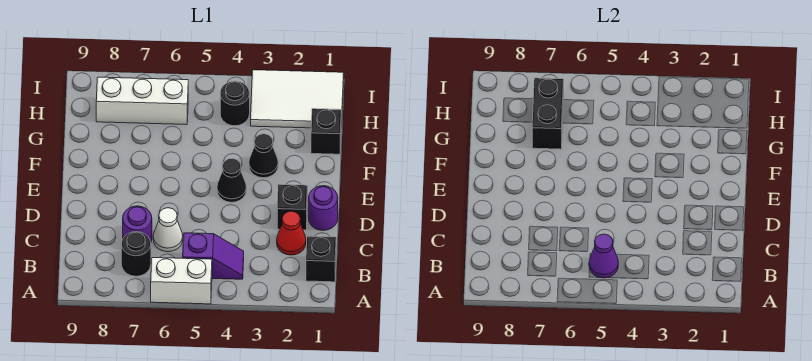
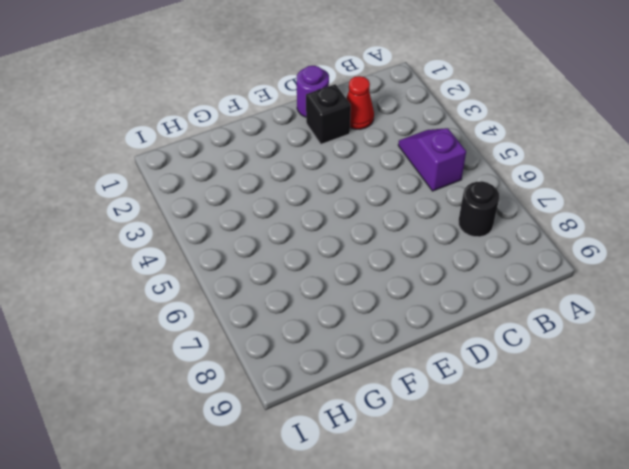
none -> white 1x2 brick [151,258,212,304]
none -> black 1x1 brick [306,236,336,282]
none -> white 1x1 cone [153,208,183,252]

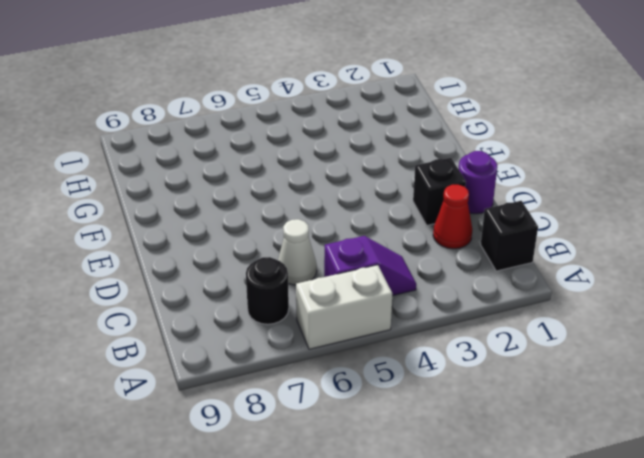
none -> purple 1x1 round brick [123,206,152,242]
none -> black 1x1 cone [217,159,246,202]
none -> black 1x1 cone [249,134,278,178]

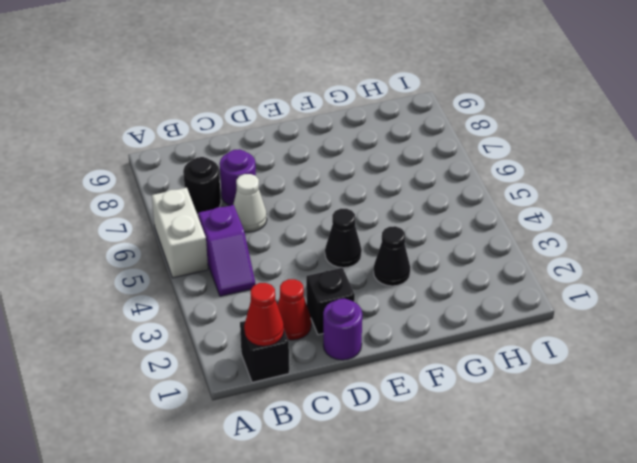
red 1x1 cone [244,283,284,346] -> none
none -> black 1x1 brick [311,109,341,154]
none -> white 2x3 tile [251,70,344,128]
none -> black 1x1 round brick [220,81,250,126]

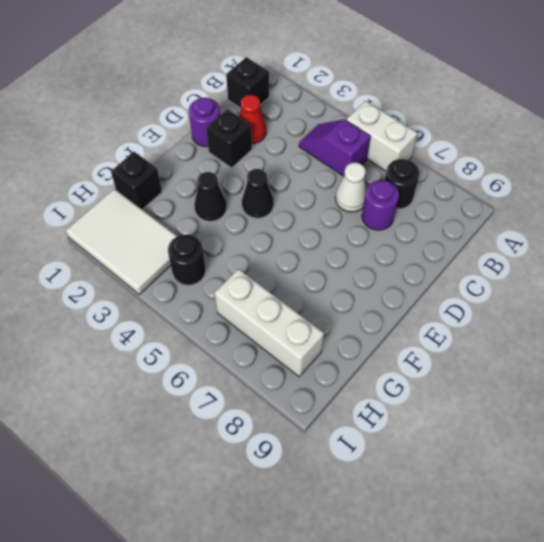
none -> purple 1x1 cone [589,234,618,278]
none -> black 1x2 brick [532,78,564,149]

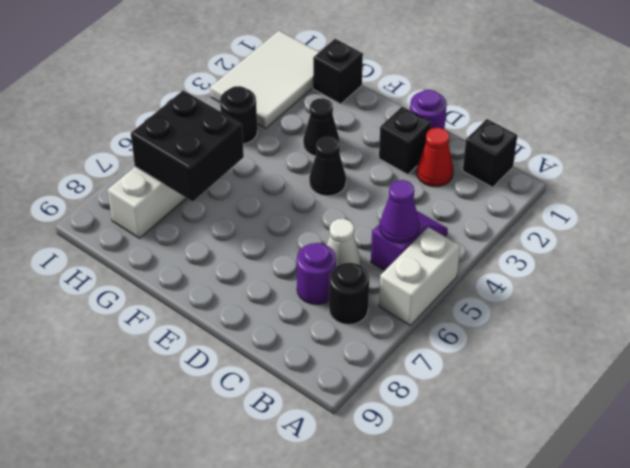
black 2x2 brick [131,90,244,201] -> black 1x2 brick [532,78,564,149]

